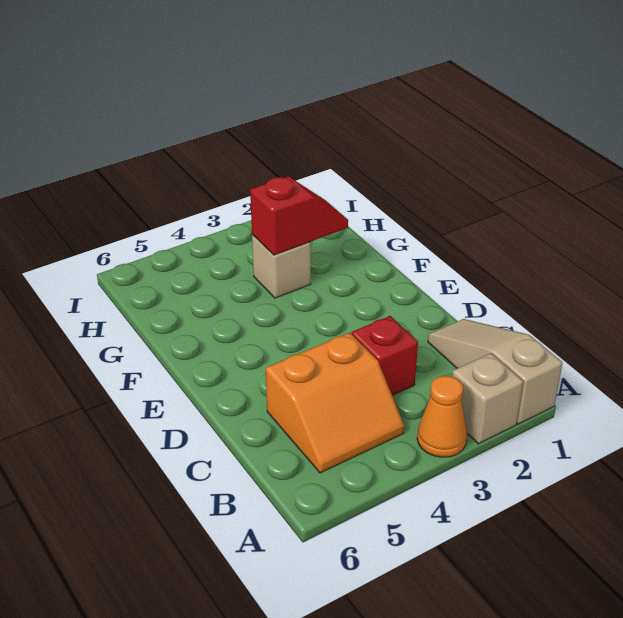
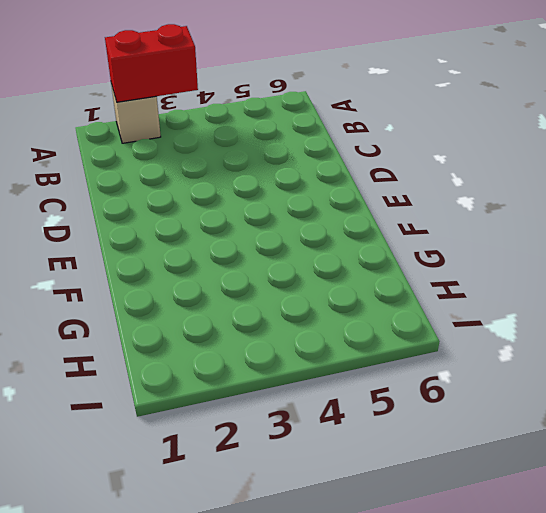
red 1x2 brick [105,24,198,102] -> none
none -> tan 1x3 slope [428,319,563,424]
none -> orange 1x1 cone [417,376,467,457]

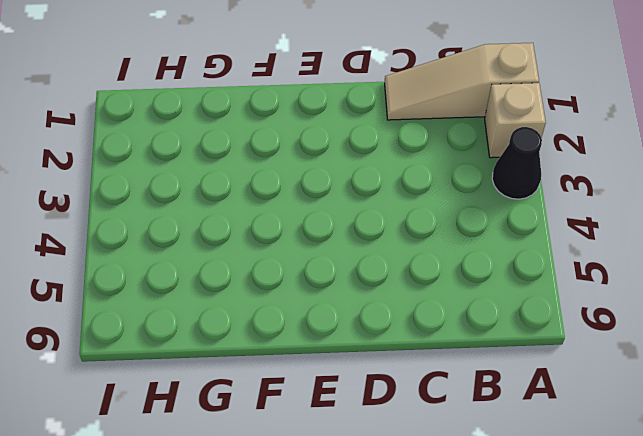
black 1x1 cone [492,127,542,199] -> orange 1x1 cone [417,376,467,457]
none -> orange 2x2 slope [266,333,404,473]
none -> red 1x1 brick [352,316,418,395]

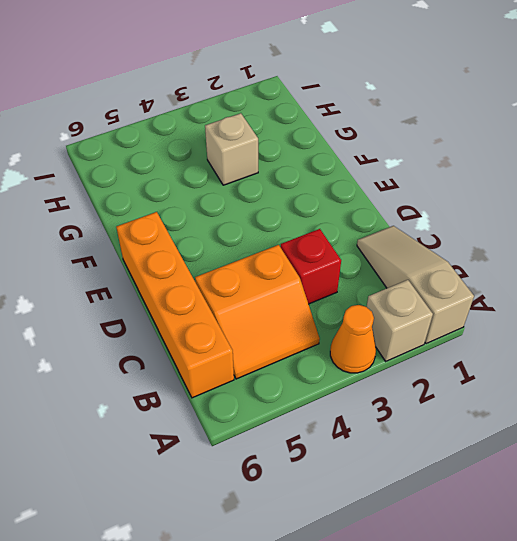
orange 1x4 brick [116,212,234,398] -> none
none -> red 1x2 slope [250,176,348,255]

